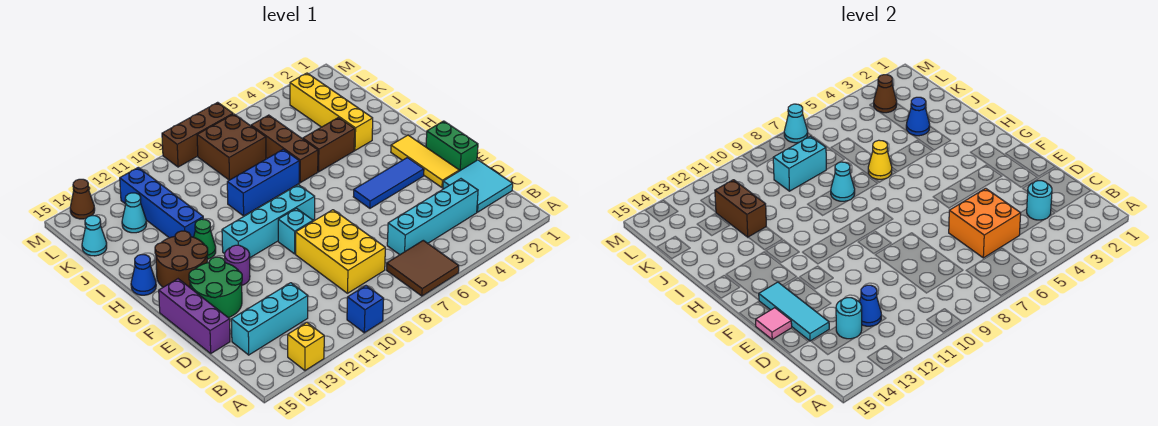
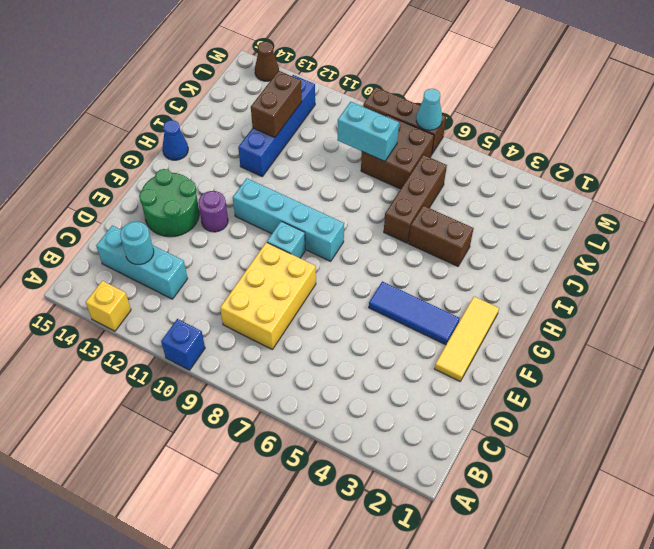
none -> brown 2x2 tile [387,240,459,296]
none -> cyan 2x2 tile [443,160,513,212]
none -> cyan 1x4 brick [387,179,478,255]
none -> purple 1x3 brick [159,279,230,353]

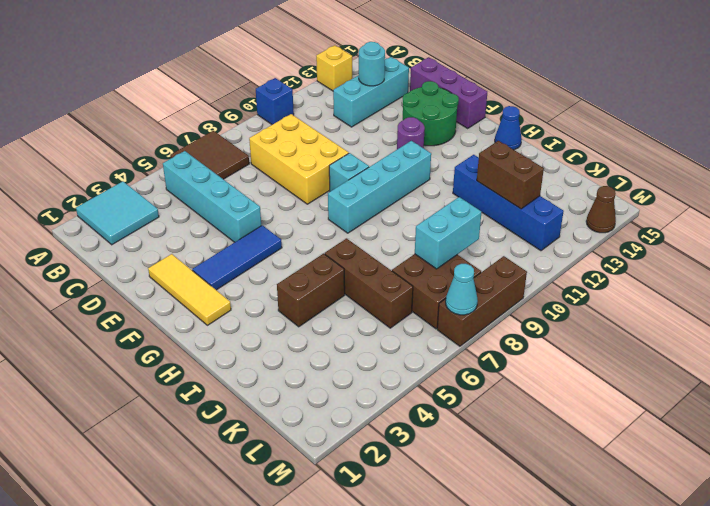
cyan 2x2 tile [76,181,159,245] -> cyan 2x2 tile moved to [443,160,513,212]
cyan 1x4 brick [163,151,261,242] -> cyan 1x4 brick turned to [387,179,478,255]
none -> green 1x2 brick [426,121,478,171]
none -> brown 2x2 round brick [155,231,208,287]
none -> green 1x1 cone [194,219,216,259]
none -> yellow 1x4 brick [290,73,373,150]

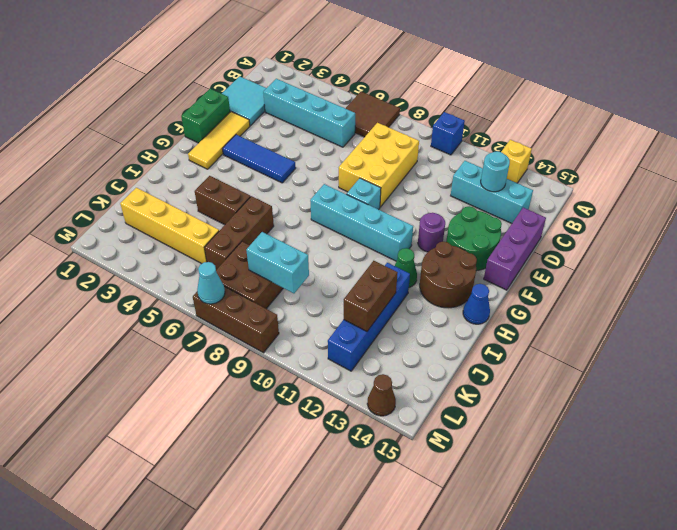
yellow 1x4 brick [120,188,219,264] -> yellow 1x4 brick turned to [290,73,373,150]
none -> blue 1x3 brick [227,149,299,216]
none -> cyan 1x1 cone [122,193,147,233]
none -> cyan 1x1 cone [82,216,107,256]
none -> cyan 1x1 round brick [1027,181,1052,220]

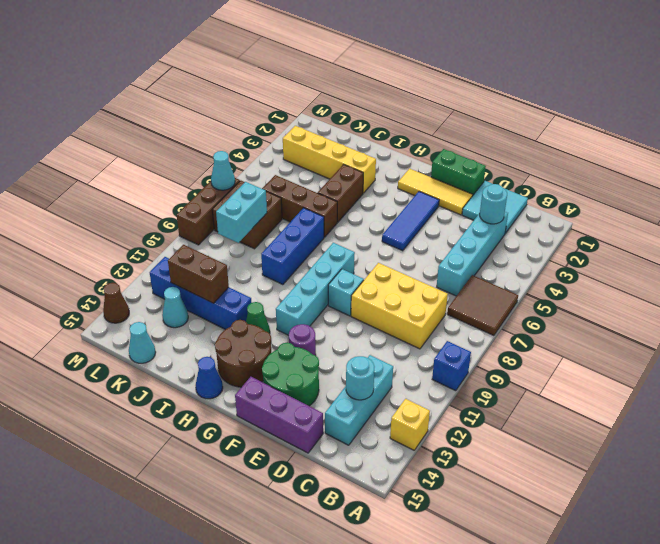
none -> orange 2x2 brick [949,188,1021,258]
none -> blue 1x1 cone [860,285,881,326]
none -> cyan 1x3 tile [759,282,829,341]
none -> pink 1x1 tile [756,308,792,340]

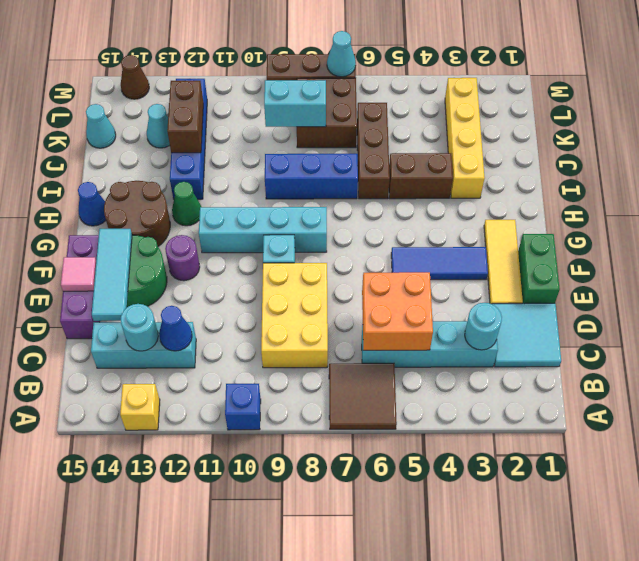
none -> yellow 1x1 cone [868,140,892,179]
none -> cyan 1x1 cone [831,162,855,201]
none -> blue 1x1 cone [906,97,930,136]
none -> brown 1x1 cone [874,75,897,113]

